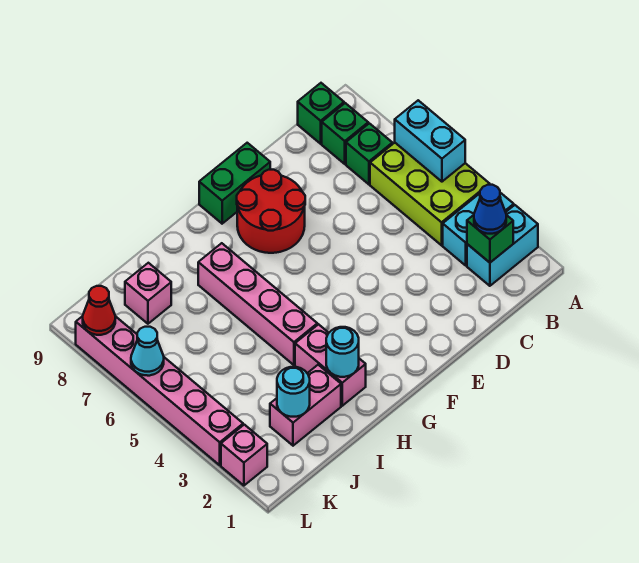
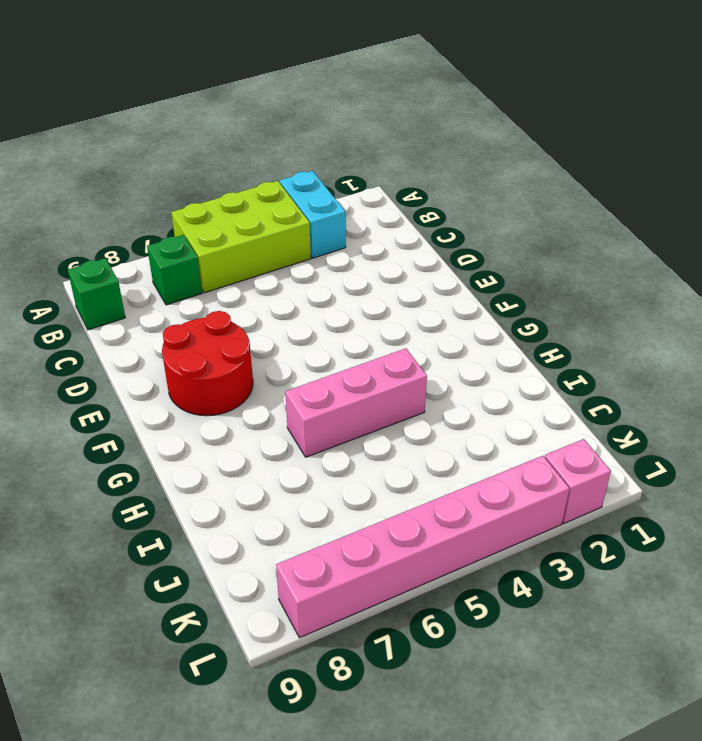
pink 1x3 brick [285,348,427,457] -> pink 1x4 brick [198,243,317,365]
none -> cyan 1x2 brick [467,205,538,286]
none -> green 1x1 brick [322,103,368,164]
none -> green 1x2 brick [199,143,270,224]

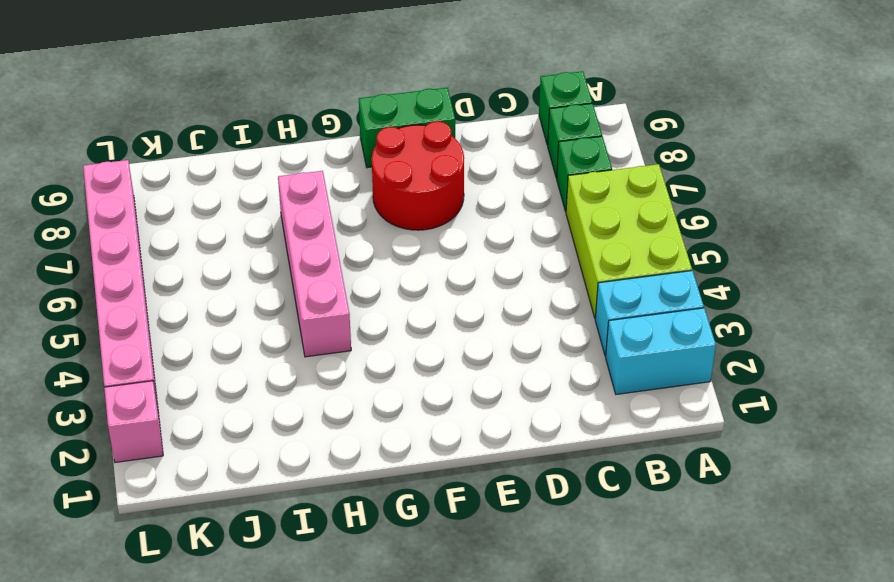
none -> pink 1x2 brick [295,324,366,406]
none -> pink 1x2 brick [270,365,341,446]
none -> pink 1x1 brick [125,263,171,324]

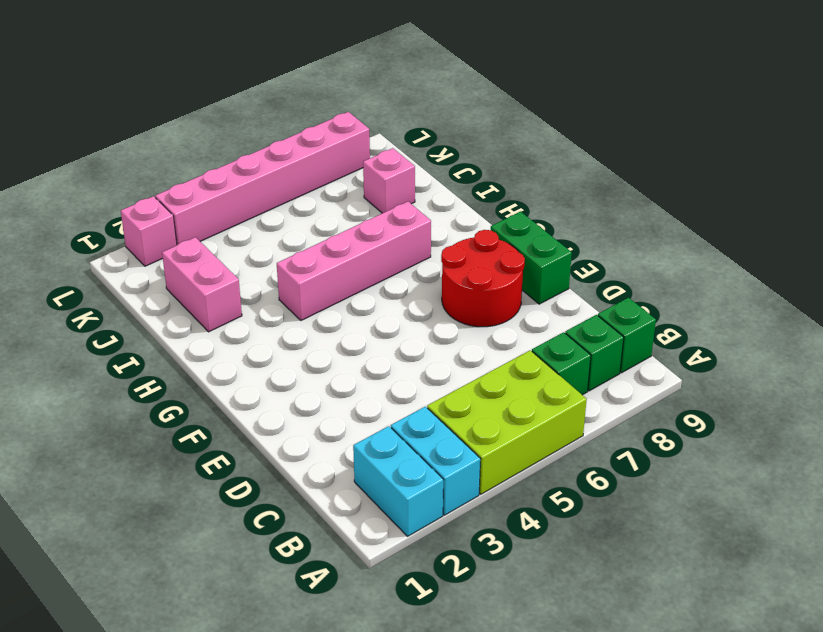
none -> pink 1x2 brick [295,324,366,406]
none -> cyan 1x2 brick [395,100,465,182]
none -> green 1x1 brick [467,215,513,263]

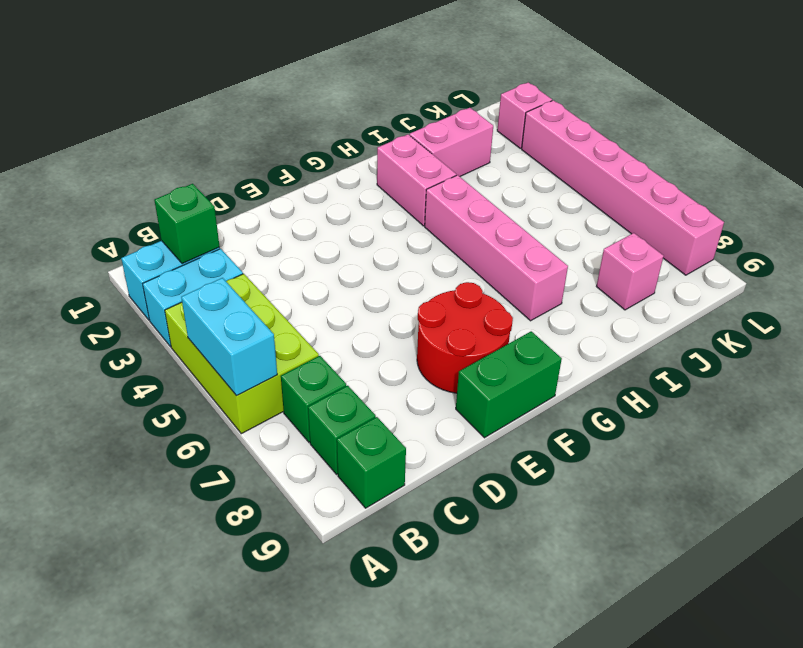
none -> cyan 1x1 round brick [326,327,359,377]
none -> cyan 1x1 round brick [277,367,310,417]
none -> cyan 1x1 cone [131,327,164,376]

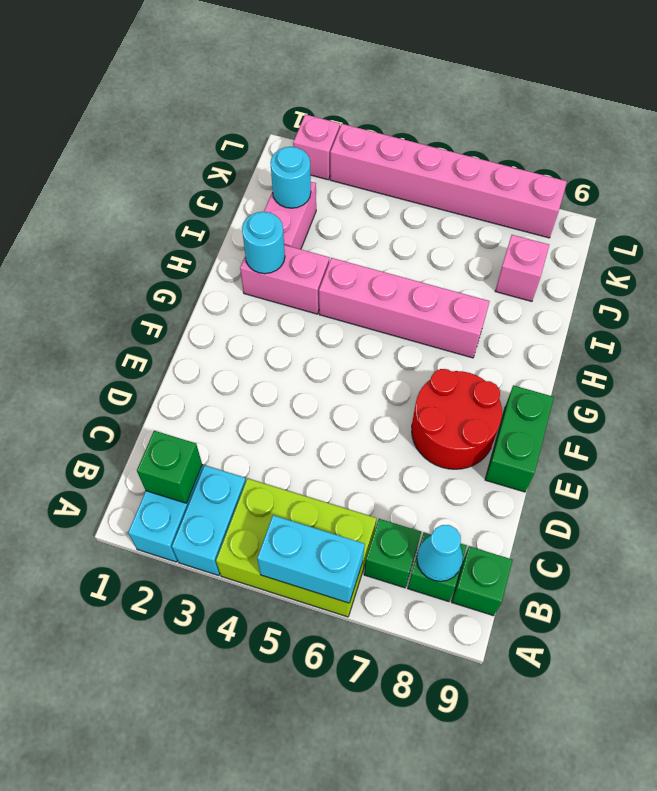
cyan 1x1 cone [417,525,463,581] -> cyan 1x1 cone moved to [131,327,164,376]
none -> red 1x1 cone [83,286,115,335]
none -> blue 1x1 cone [474,185,506,234]

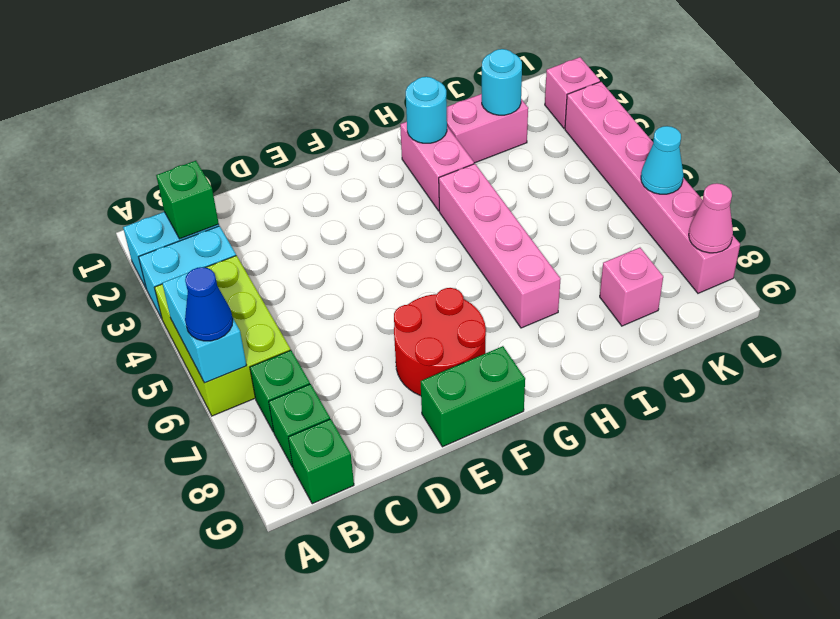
blue 1x1 cone [185,267,233,341] -> blue 1x1 cone moved to [474,185,506,234]
pink 1x1 cone [689,183,733,253] -> red 1x1 cone [83,286,115,335]

